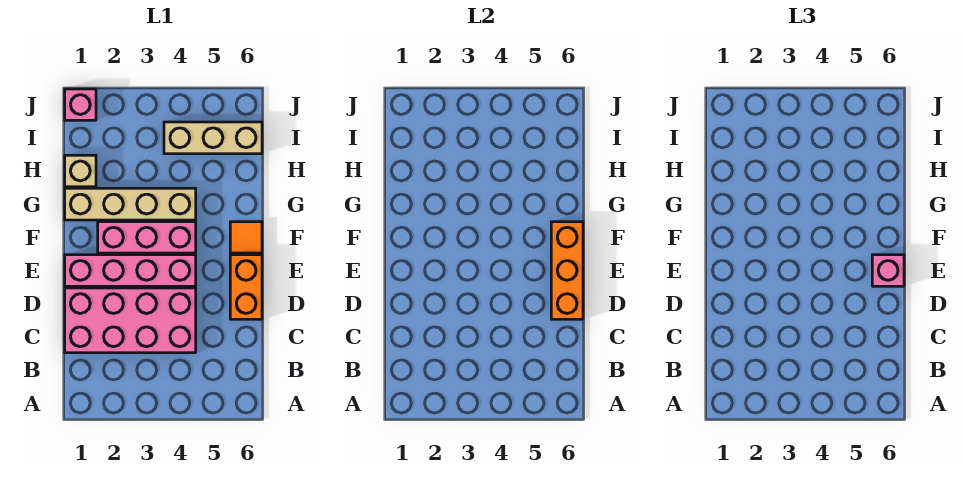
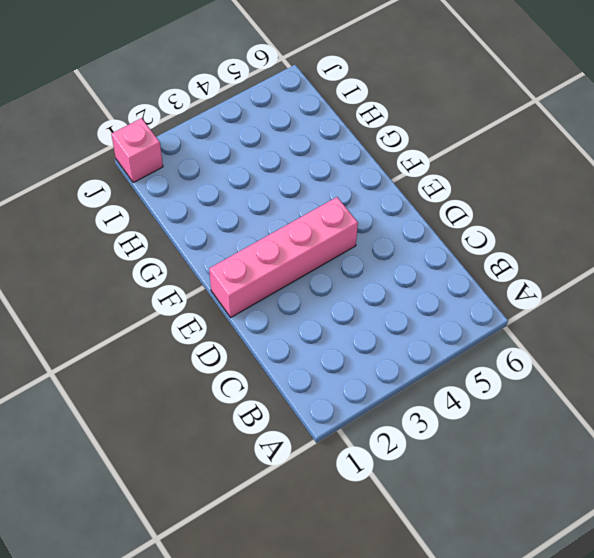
none -> pink 2x4 brick [65,288,196,353]
none -> orange 1x2 brick [230,255,262,319]

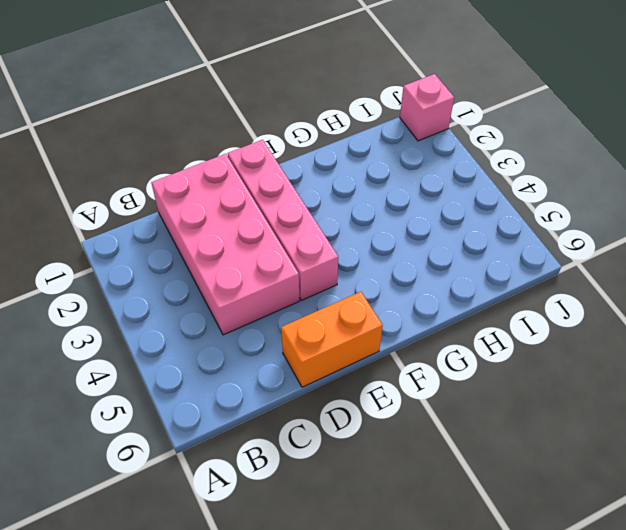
none -> pink 1x3 brick [98,222,196,253]
none -> orange 1x1 tile [230,222,262,253]

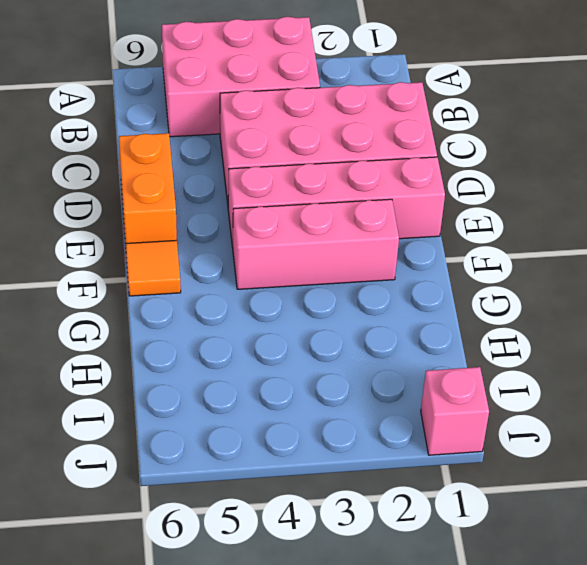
pink 2x3 brick [162,17,320,137] -> none
none -> tan 1x4 brick [65,188,196,220]
none -> tan 1x1 brick [65,155,96,187]

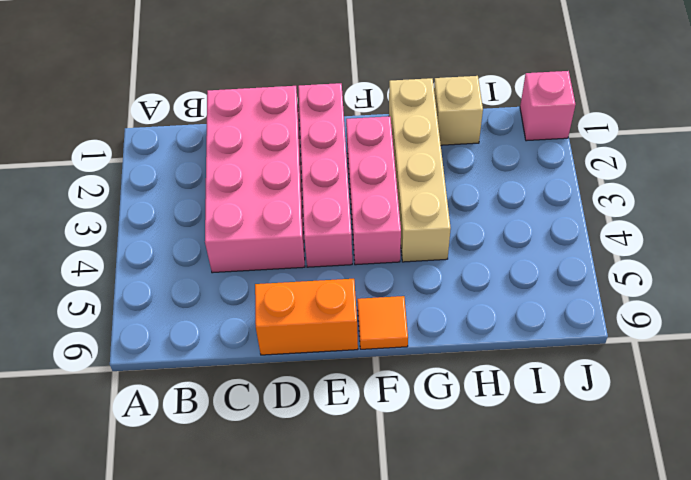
none -> tan 1x3 brick [164,122,262,154]
none -> orange 1x3 brick [551,222,583,319]

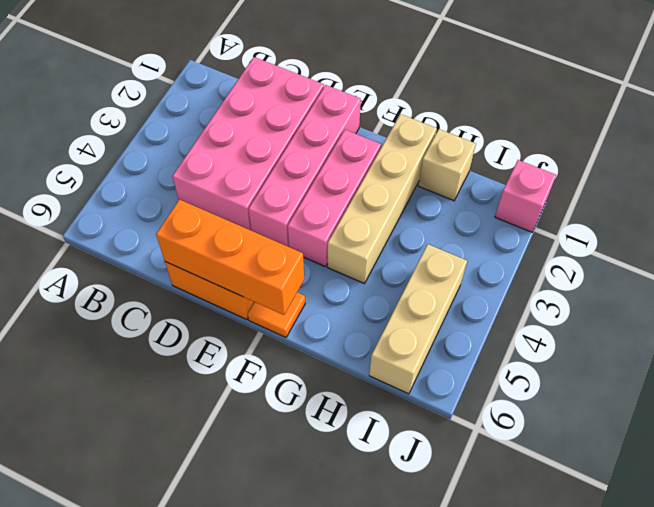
none -> pink 1x1 brick [872,255,904,286]

